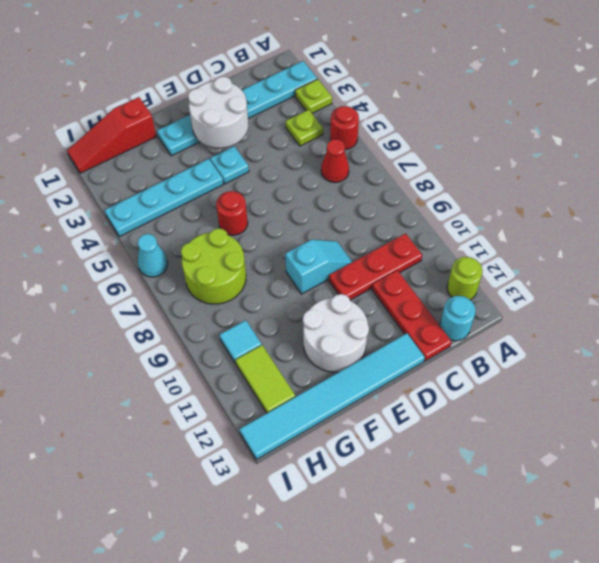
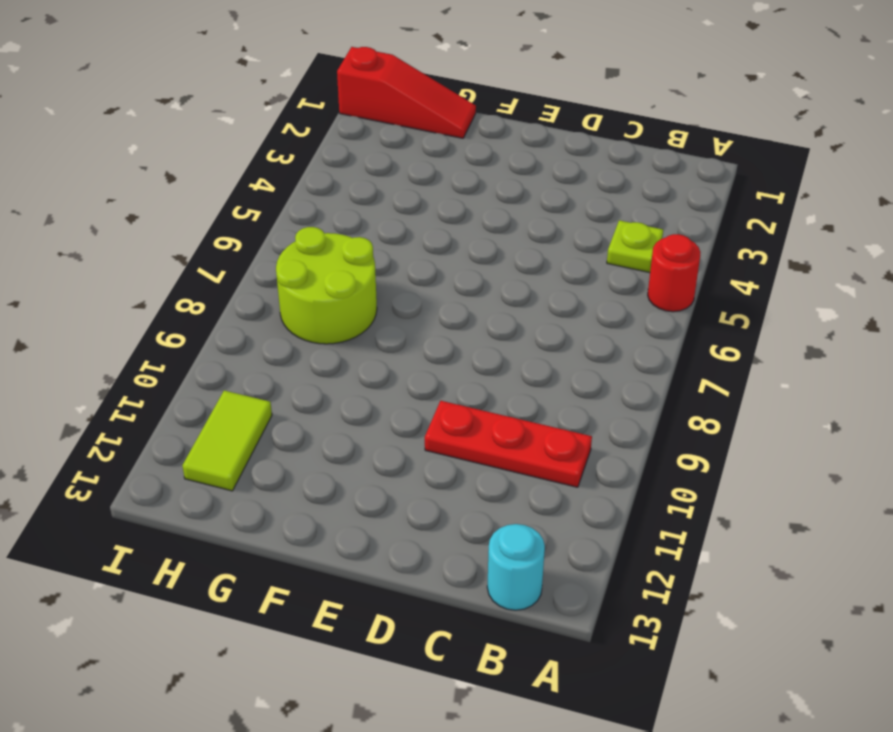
red 1x3 slope [337,47,476,138] -> red 1x3 slope turned to [67,97,157,173]
none -> cyan 1x6 plate [157,61,317,156]
none -> lime 1x1 plate [295,79,332,113]
none -> lime 1x1 round brick [447,257,483,300]

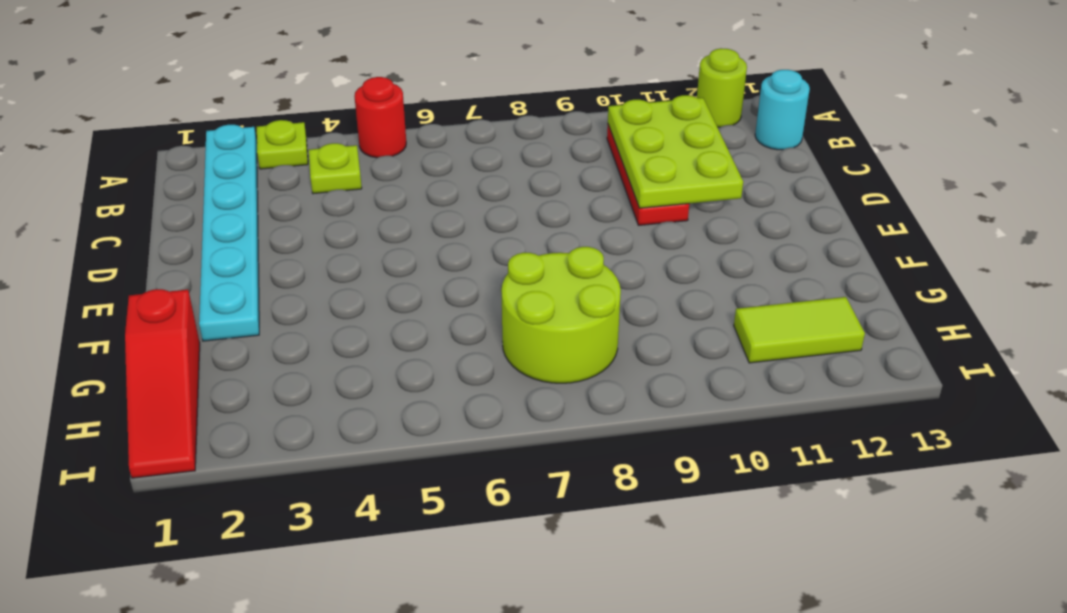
lime 2x3 plate [608,95,743,208] -> none
none -> red 1x1 cone [321,139,349,183]
none -> red 1x3 plate [372,270,452,361]
none -> cyan 1x2 slope [285,239,352,294]

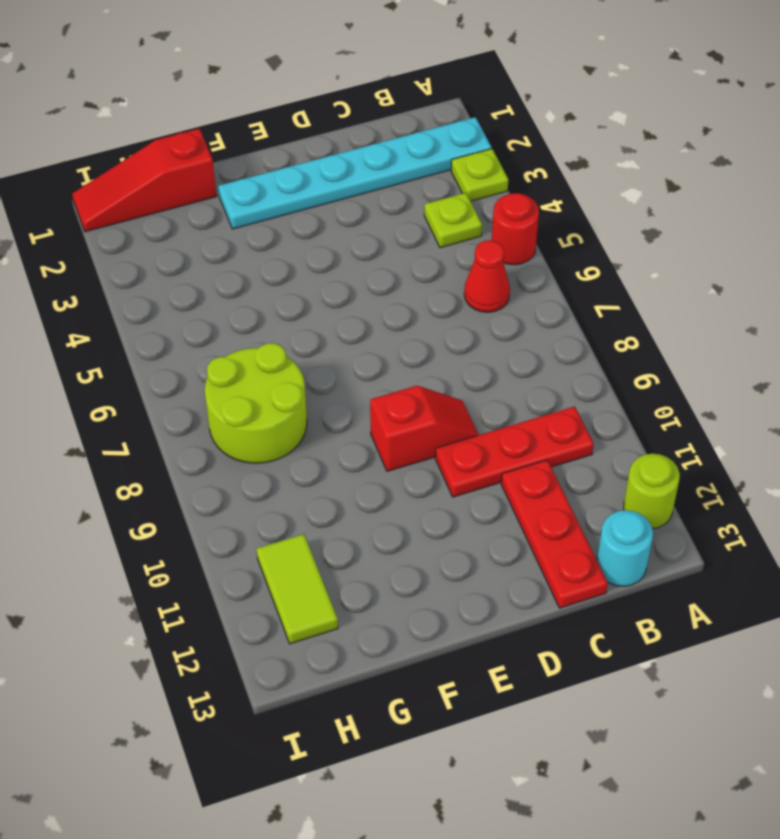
red 1x2 slope [370,386,478,471] -> cyan 1x2 slope [285,239,352,294]
none -> cyan 1x6 tile [240,333,425,460]
none -> cyan 1x1 plate [210,146,249,184]
none -> white 2x2 round brick [303,294,369,372]

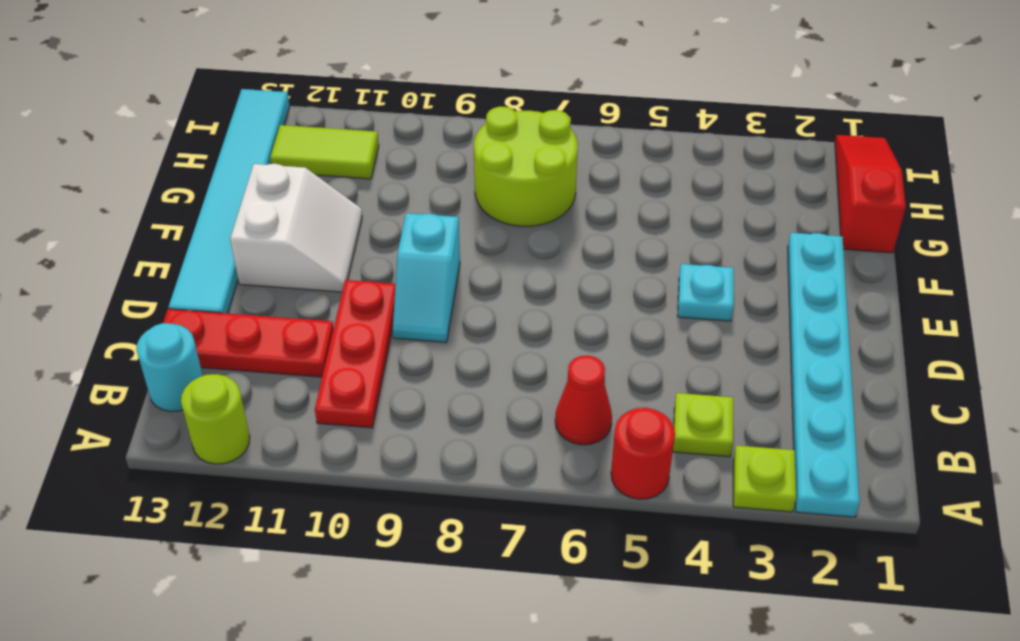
white 2x2 slope [230,164,362,292] -> white 2x2 round brick [303,294,369,372]
none -> cyan 1x4 plate [105,159,223,237]
none -> red 1x1 round brick [216,191,248,235]
none -> cyan 1x1 tile [219,320,262,363]

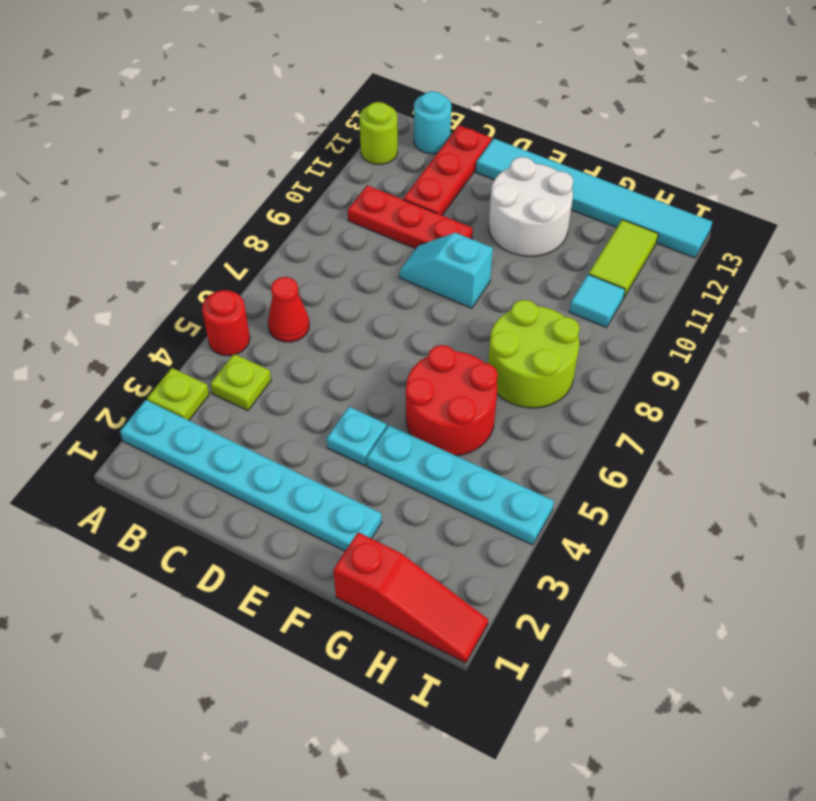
red 2x2 round brick [406,345,498,456] -> red 1x1 round brick [216,191,248,235]
none -> cyan 1x1 cone [138,234,168,277]
none -> white 2x2 round brick [188,77,248,148]

